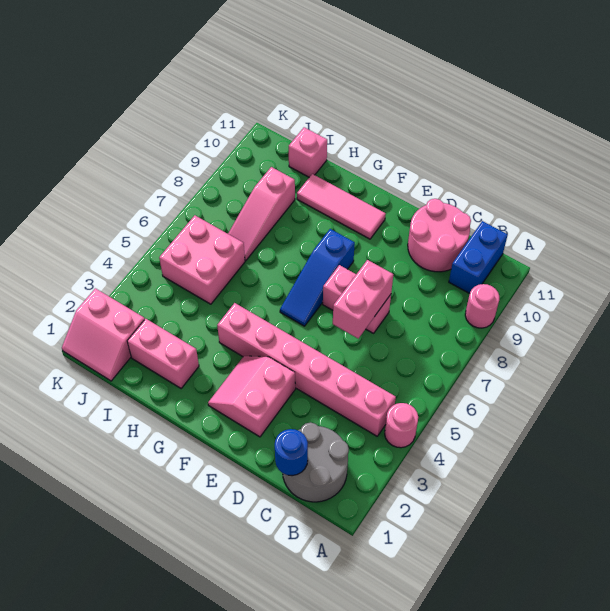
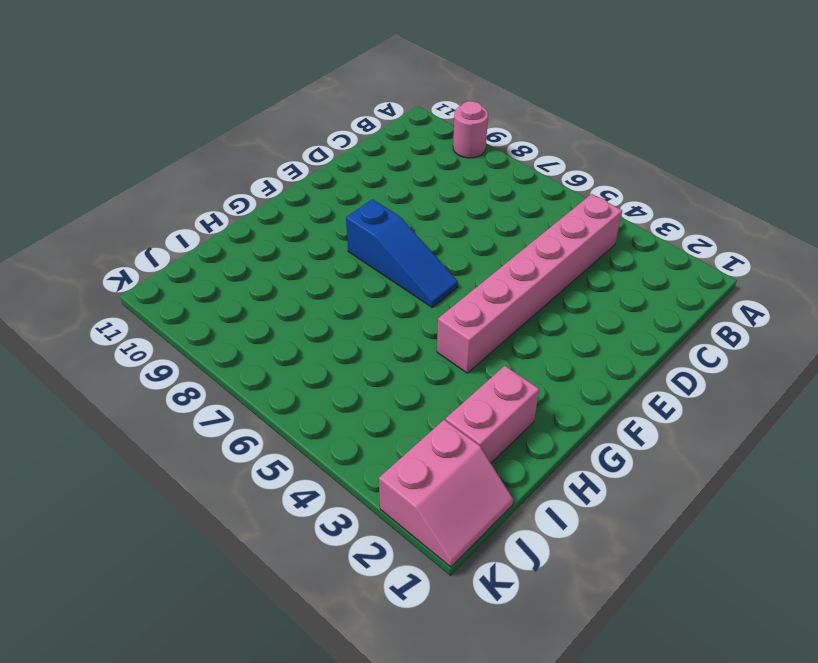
none -> pink 1x1 round brick [385,403,418,448]
none -> grey 2x2 round brick [283,422,349,502]
none -> blue 1x2 brick [449,221,508,294]

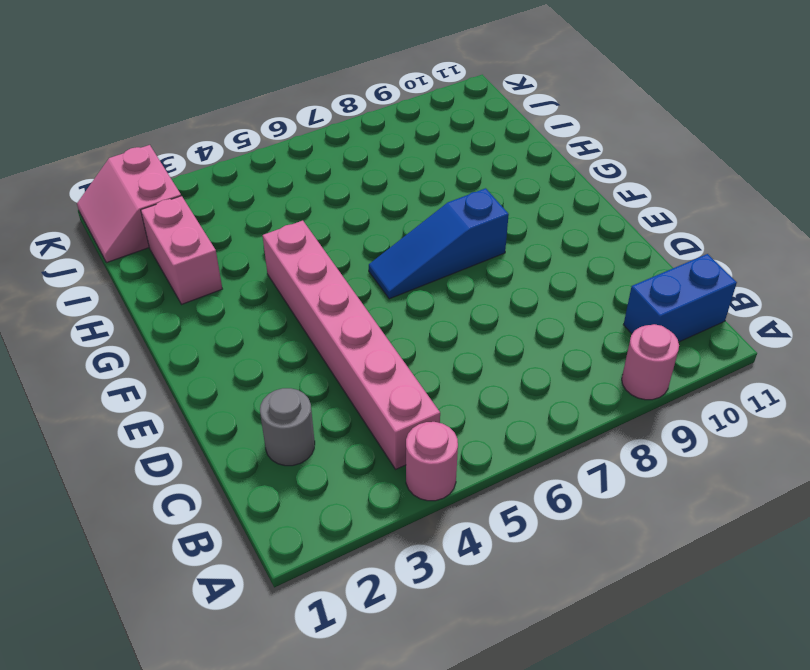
grey 1x1 round brick [260,388,315,466] -> grey 2x2 round brick [283,422,349,502]
none -> pink 2x2 round brick [408,199,471,272]
none -> pink 1x2 brick [323,265,391,333]
none -> pink 2x2 slope [208,356,295,437]

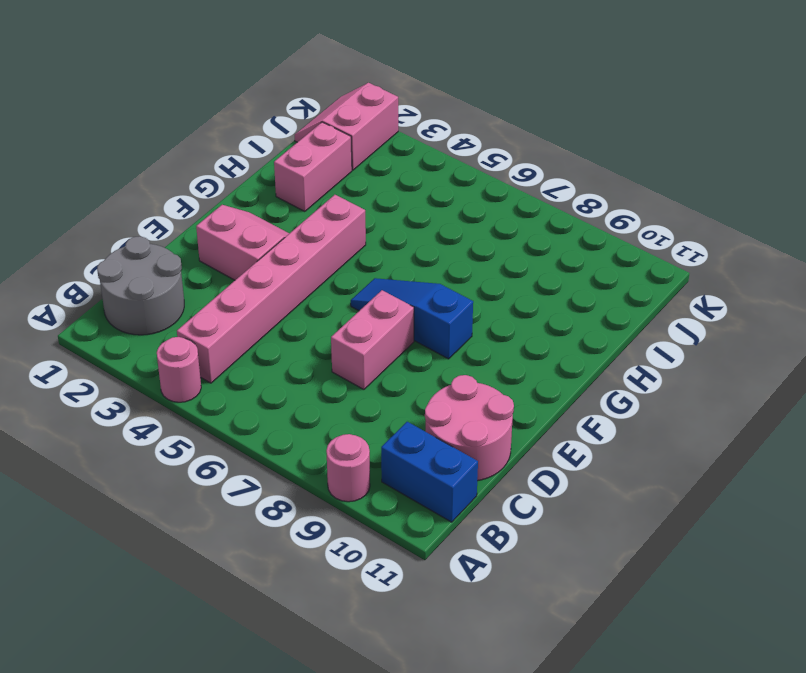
none -> pink 1x3 tile [297,174,386,239]
none -> pink 2x2 brick [159,215,245,304]
none -> pink 1x3 slope [228,167,295,261]

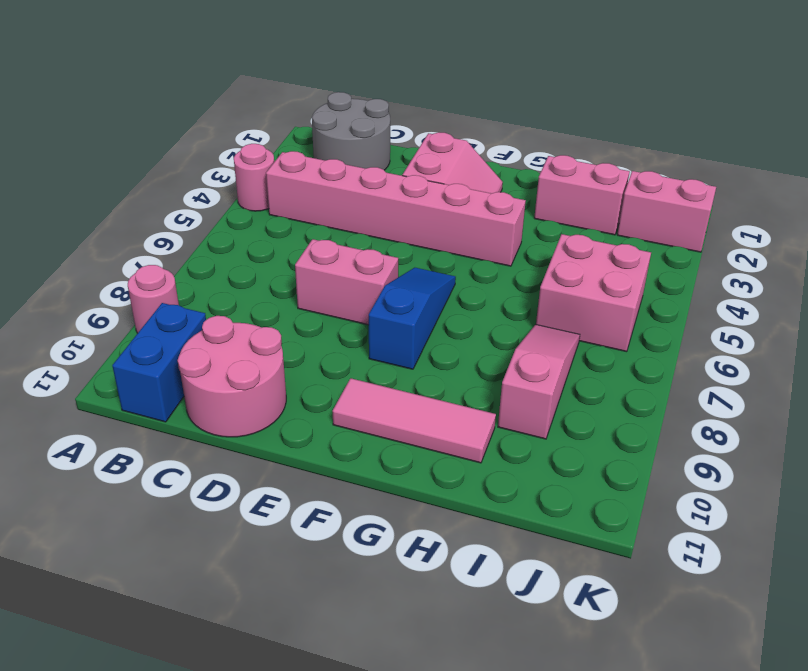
none -> pink 1x1 brick [289,127,327,177]
none -> blue 1x1 round brick [275,429,308,476]
none -> pink 1x2 brick [333,260,393,338]

